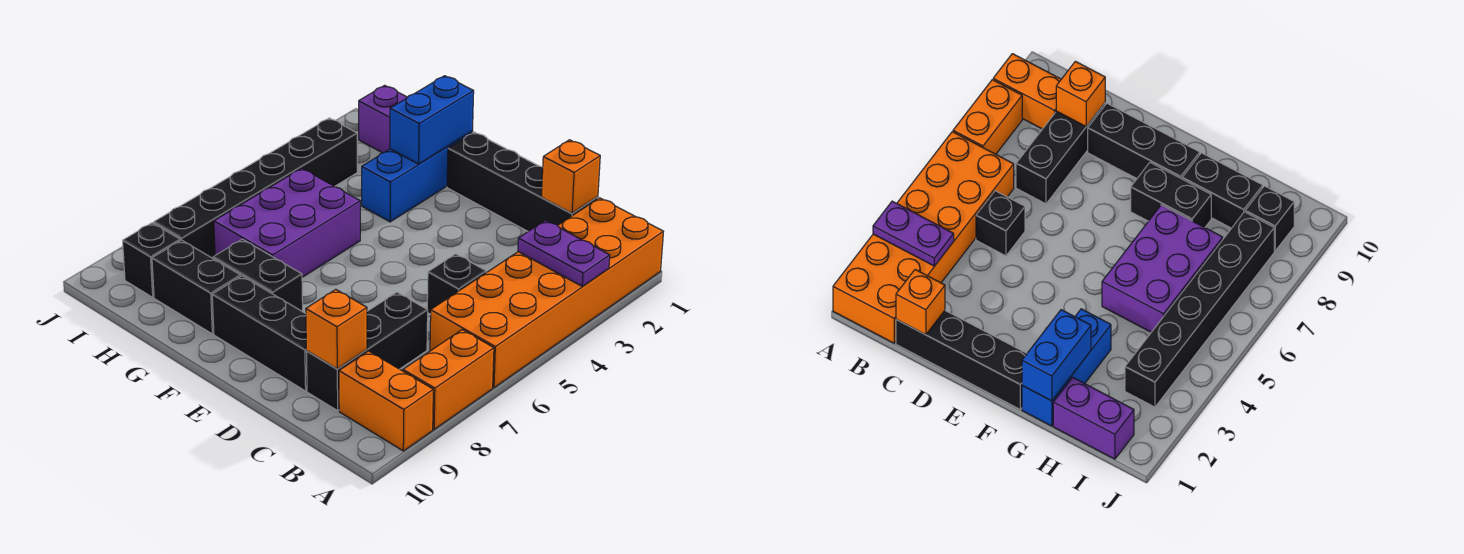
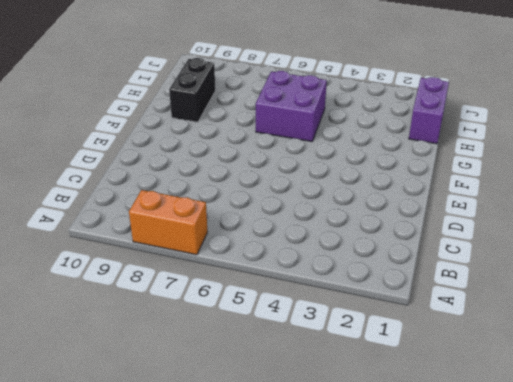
purple 2x2 brick [256,71,327,142] -> purple 2x3 brick [214,168,360,277]
none -> orange 2x6 brick [430,198,663,388]
none -> orange 1x2 brick [339,351,433,451]
none -> black 1x4 brick [447,132,598,231]

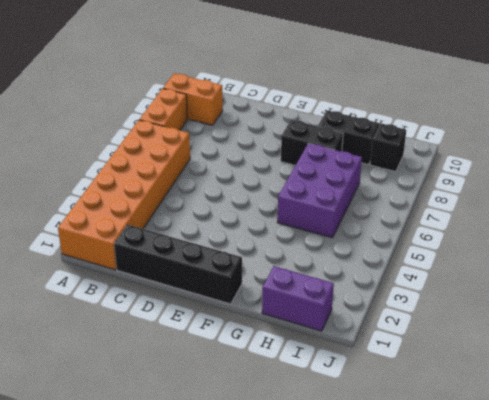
none -> black 1x1 brick [427,254,486,314]
none -> black 1x3 brick [306,292,428,411]
none -> black 1x3 brick [212,276,307,391]

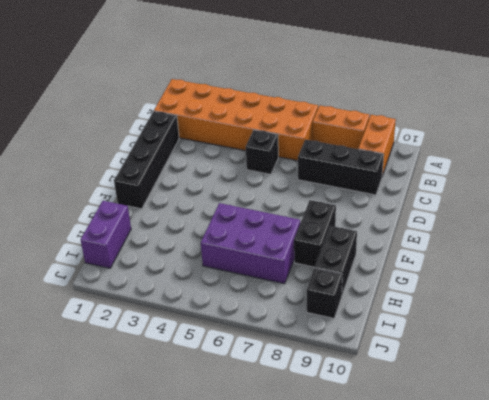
none -> black 1x3 brick [212,276,307,391]
none -> blue 1x3 brick [362,131,472,222]
none -> black 1x6 brick [154,118,357,258]

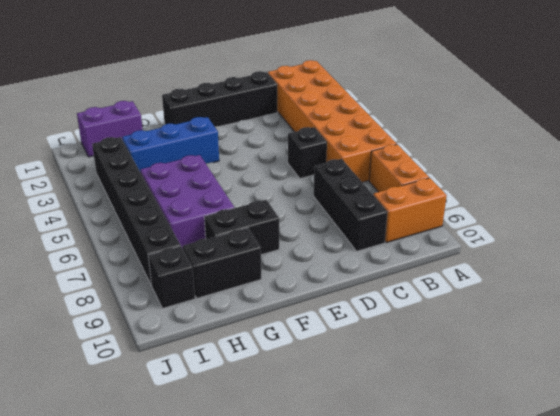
blue 1x3 brick [122,117,219,172] -> blue 1x3 brick turned to [362,131,472,222]
none -> black 1x3 brick [212,276,307,391]
none -> purple 1x2 plate [518,220,610,287]
none -> orange 1x1 brick [541,140,600,213]

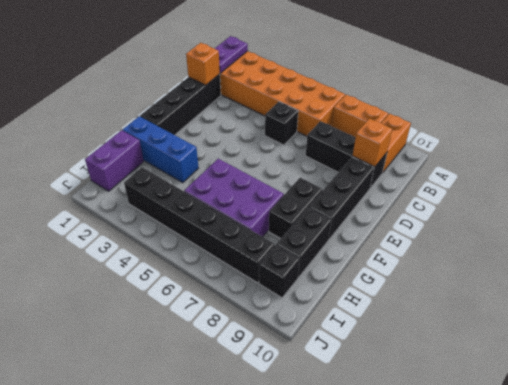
purple 1x2 plate [215,36,248,73] -> purple 1x2 plate moved to [518,220,610,287]
none -> blue 1x2 brick [390,76,474,164]

